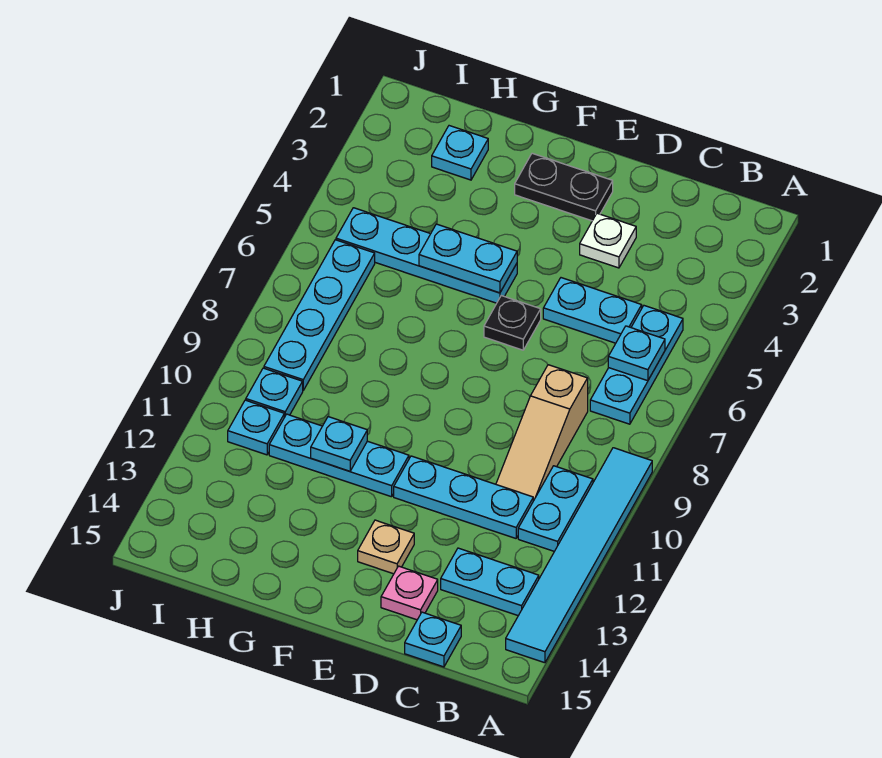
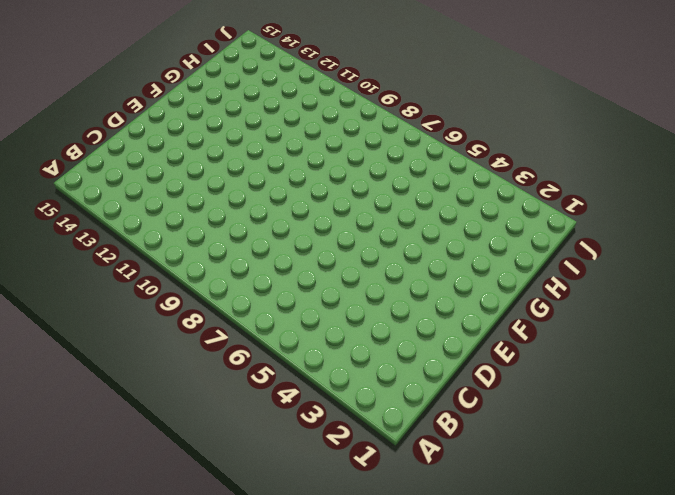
none -> cyan 1x6 tile [506,448,652,663]
none -> cyan 1x3 plate [590,306,683,424]
none -> cyan 1x2 plate [518,466,593,551]

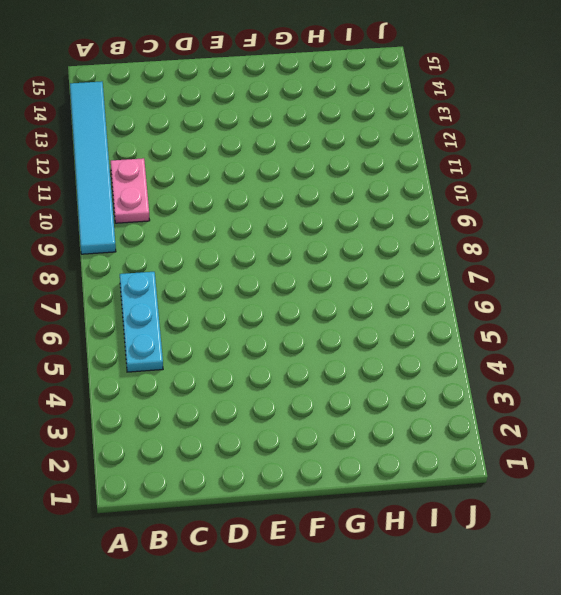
pink 1x2 plate [111,158,150,223] -> cyan 1x2 plate [518,466,593,551]
none -> cyan 1x2 plate [441,548,539,616]
none -> cyan 1x2 plate [543,278,642,343]
none -> tan 1x3 slope [496,365,588,501]

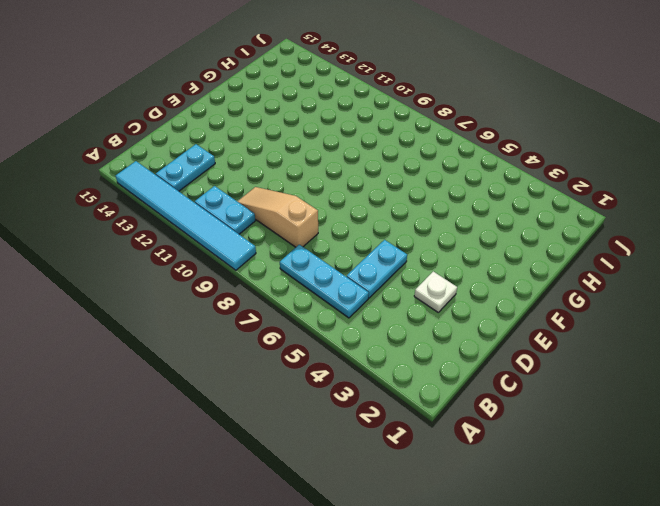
none -> cyan 1x3 plate [394,456,533,538]
none -> cyan 1x1 plate [405,612,461,667]
none -> pink 1x1 plate [381,566,438,620]

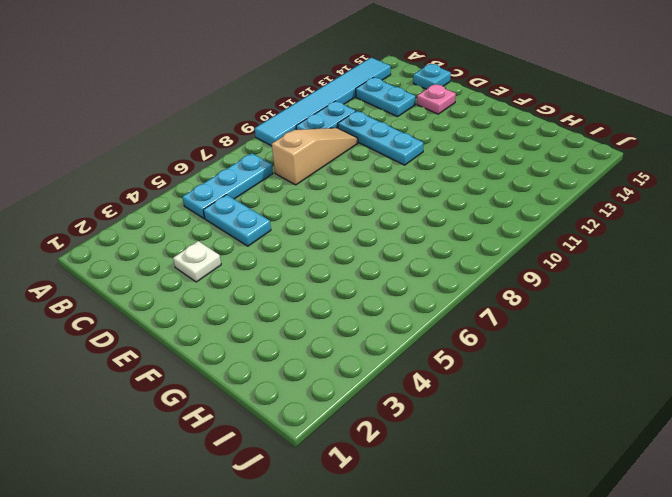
none -> black 1x2 plate [515,153,613,221]
none -> black 1x1 plate [484,296,541,350]
none -> tan 1x1 plate [358,520,414,574]

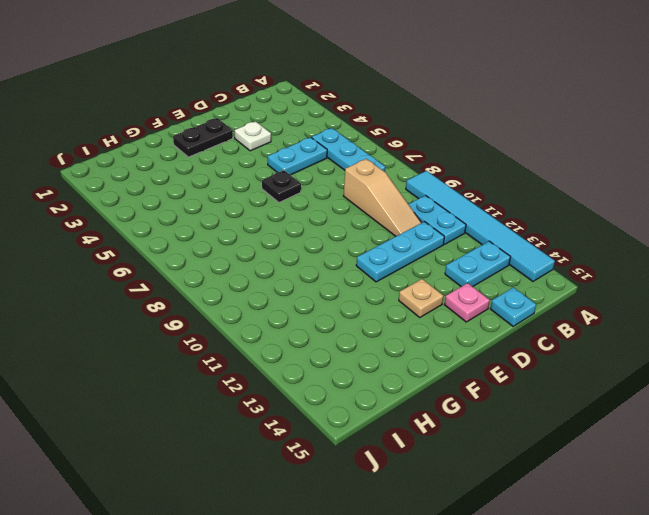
none -> cyan 1x4 plate [336,208,517,303]
none -> cyan 1x3 plate [269,414,409,497]
none -> cyan 1x1 plate [432,126,488,180]

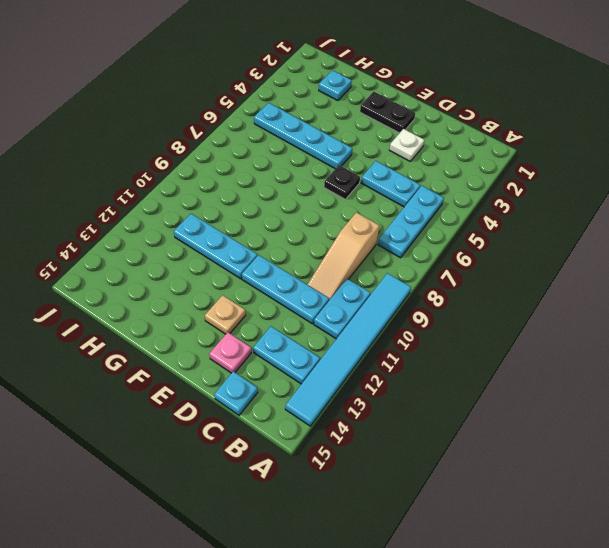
none -> cyan 1x4 plate [264,240,375,390]
none -> cyan 1x1 plate [246,368,303,417]
none -> cyan 1x1 plate [228,400,284,455]

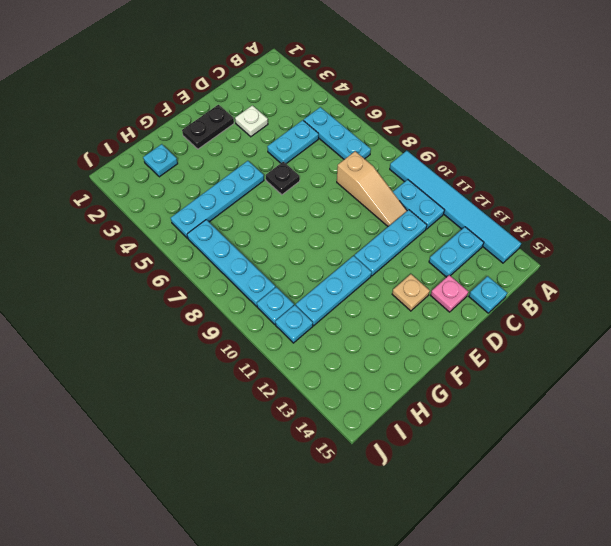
none -> cyan 1x1 plate [608,326,665,381]
none -> cyan 1x2 plate [419,224,517,293]
none -> cyan 1x1 plate [311,417,367,471]

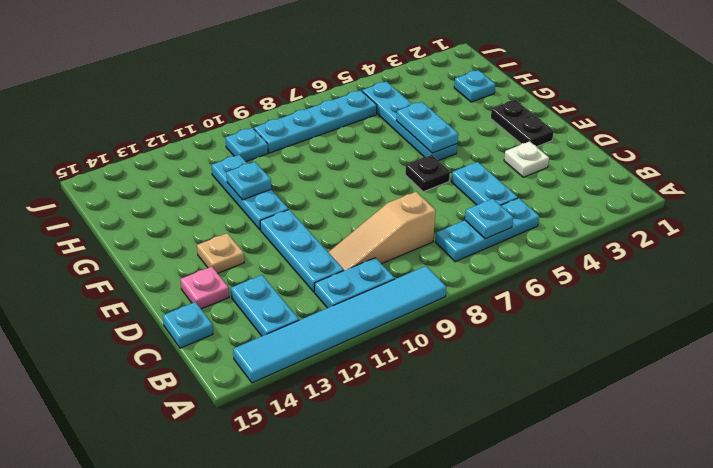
none -> cyan 1x1 plate [228,400,284,455]

